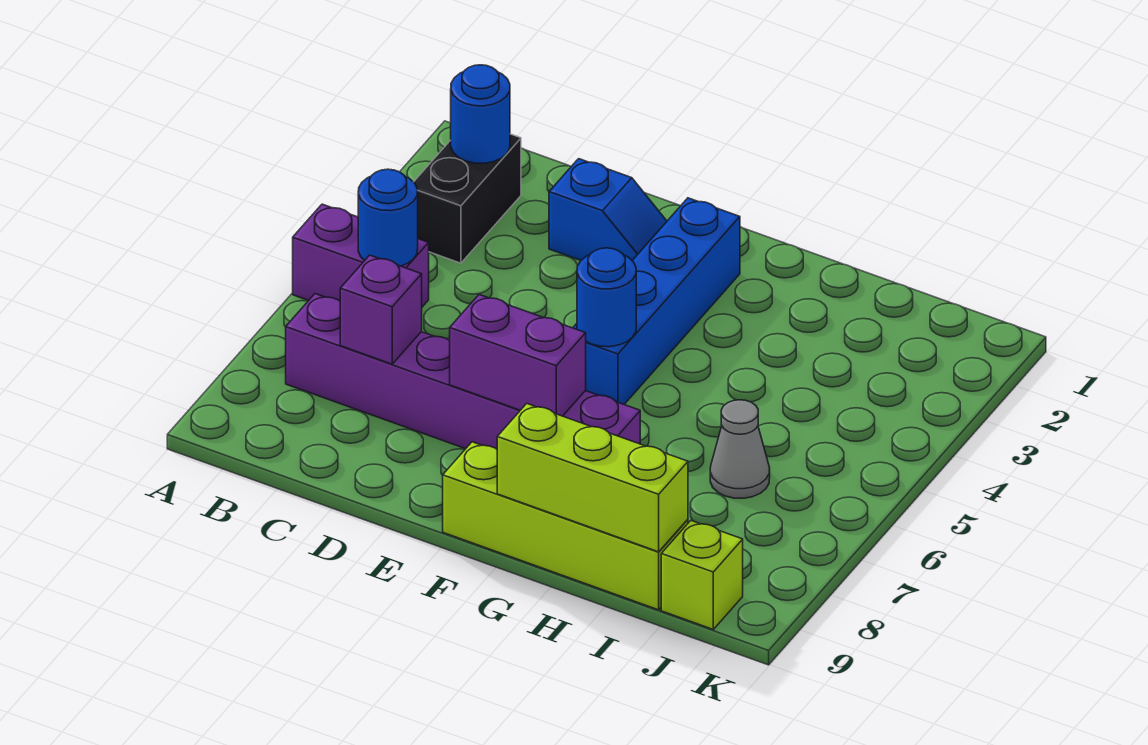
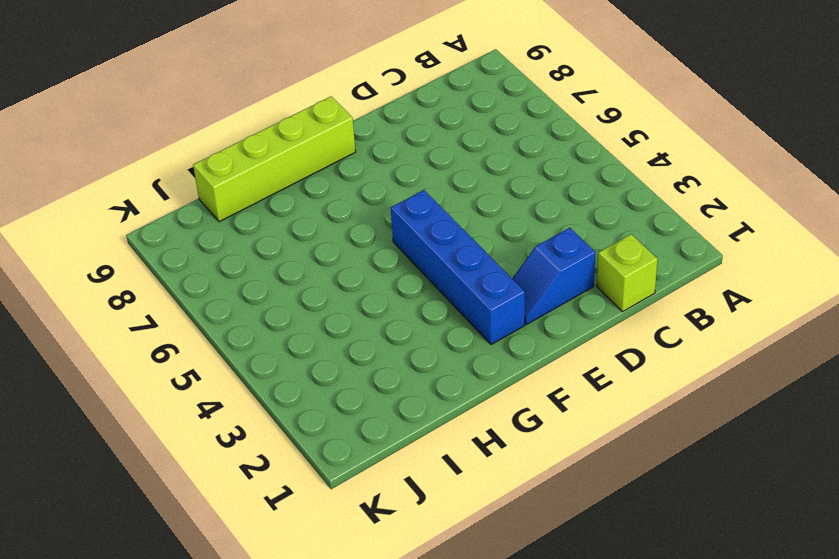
lime 1x1 brick [597,234,658,312] -> lime 1x1 brick moved to [661,521,743,629]
none -> purple 1x2 brick [293,204,429,307]
none -> black 1x2 brick [414,134,521,263]
none -> purple 1x6 brick [286,294,640,449]

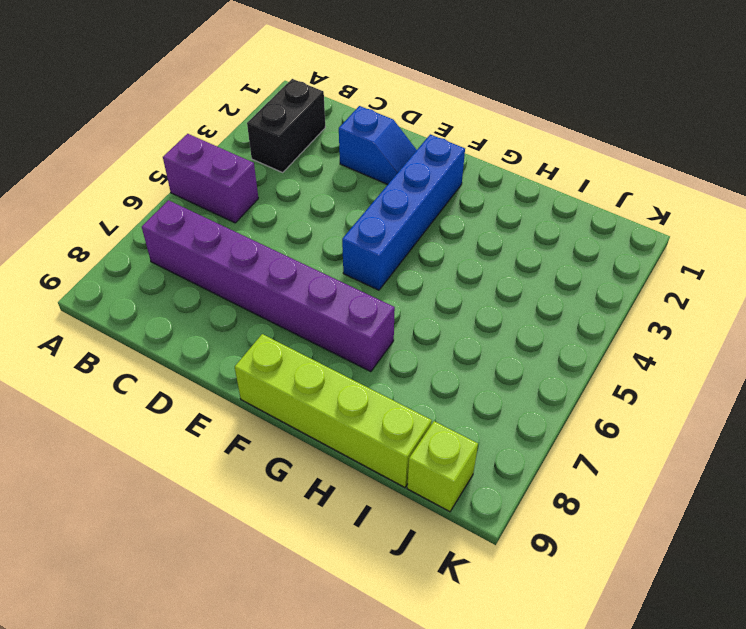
none -> grey 1x1 cone [710,400,770,498]
none -> blue 1x1 round brick [451,65,510,163]
none -> blue 1x1 round brick [358,169,418,266]

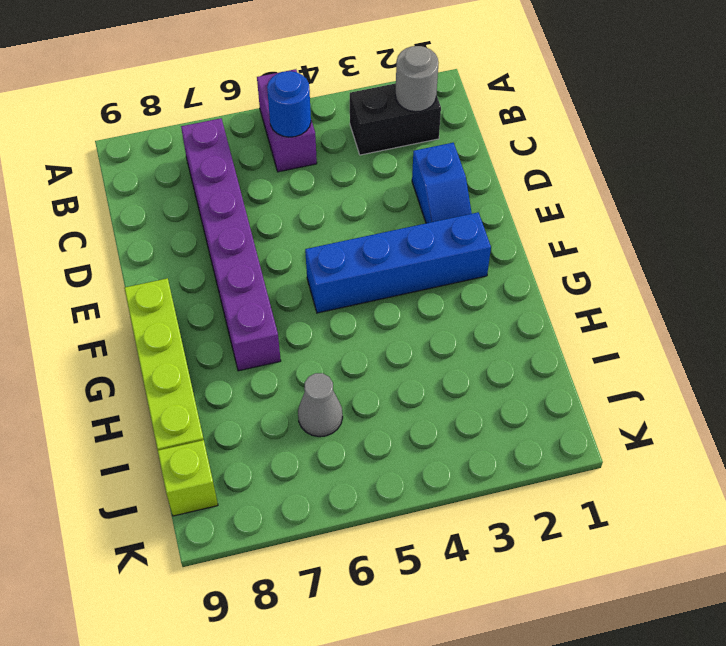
grey 1x1 round brick [396,46,438,112] -> blue 1x1 round brick [451,65,510,163]
none -> purple 1x1 brick [340,255,422,364]
none -> purple 1x2 brick [450,295,586,416]
none -> blue 1x1 round brick [577,248,636,347]

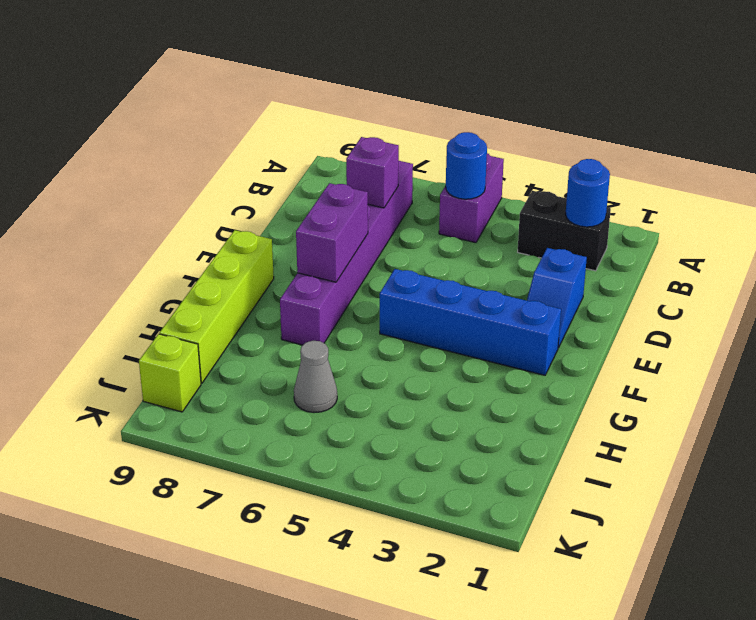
none -> blue 1x1 round brick [577,248,636,347]
none -> lime 1x3 brick [497,404,688,552]

